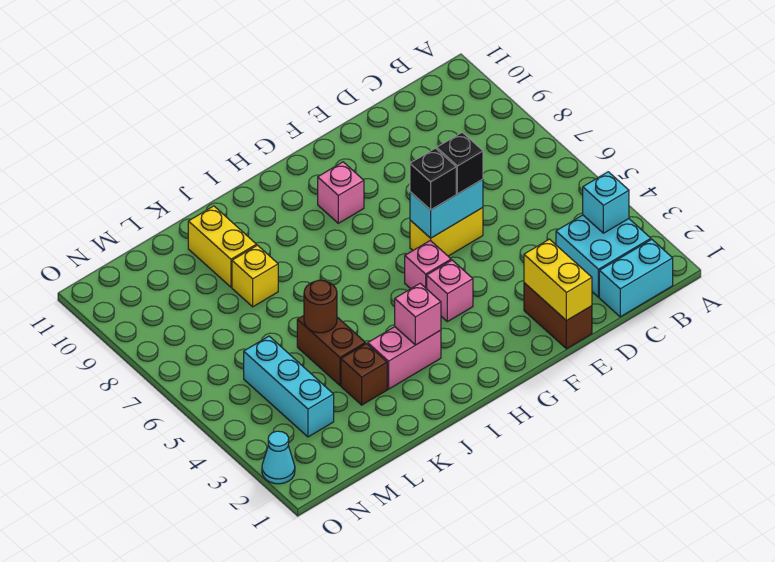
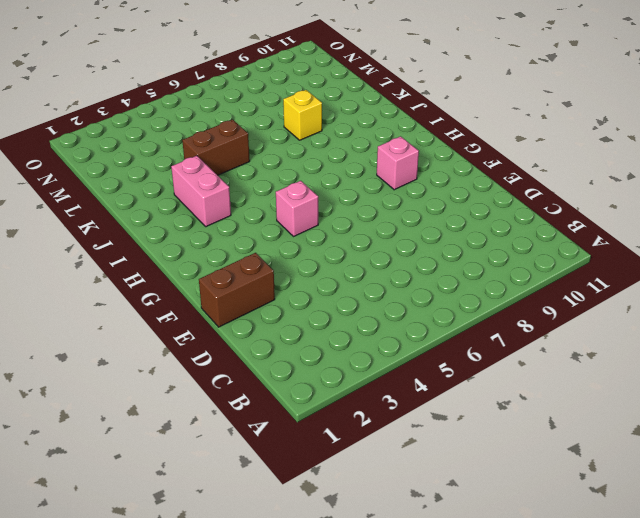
none -> cyan 1x2 brick [599,239,673,317]
none -> cyan 2x2 brick [556,215,651,297]
none -> yellow 1x2 brick [410,208,483,256]

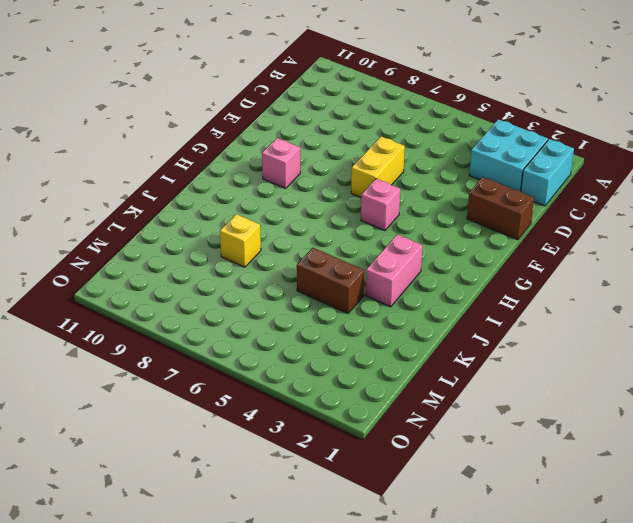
none -> pink 1x1 brick [427,260,473,322]
none -> brown 1x1 brick [341,344,387,405]
none -> yellow 1x2 brick [188,206,256,287]

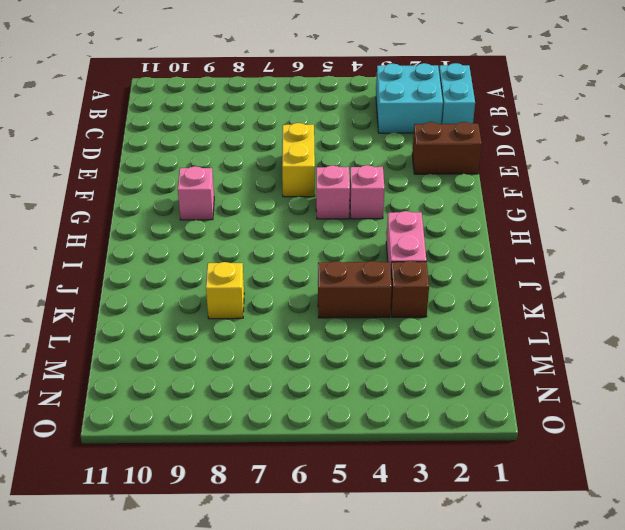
none -> yellow 1x2 brick [188,206,256,287]
none -> cyan 1x3 brick [244,336,334,437]
none -> cyan 1x1 cone [262,431,295,484]

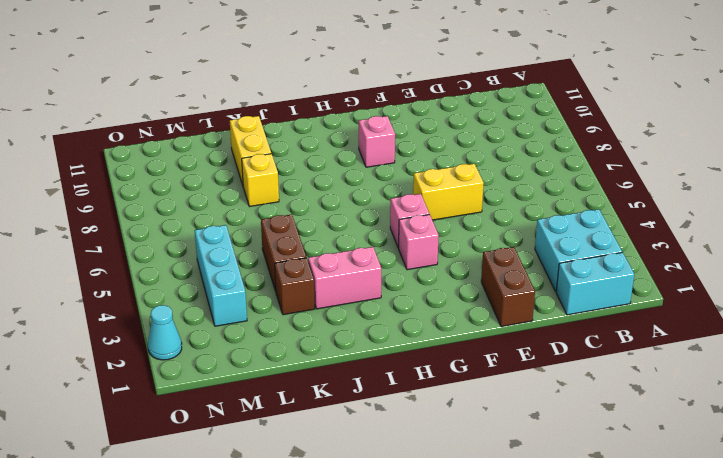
none -> cyan 1x1 brick [583,172,629,233]
none -> yellow 1x2 brick [524,239,592,321]
none -> cyan 1x2 brick [410,179,483,238]

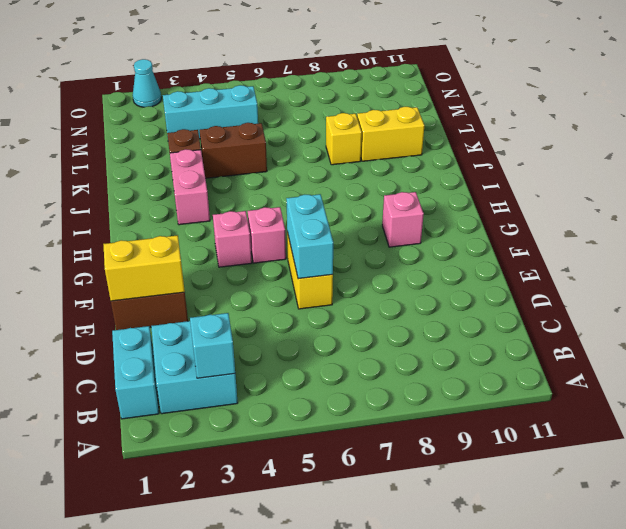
none -> pink 1x1 brick [395,283,441,345]
none -> brown 1x1 round brick [304,280,337,333]
none -> black 1x1 brick [437,132,483,194]

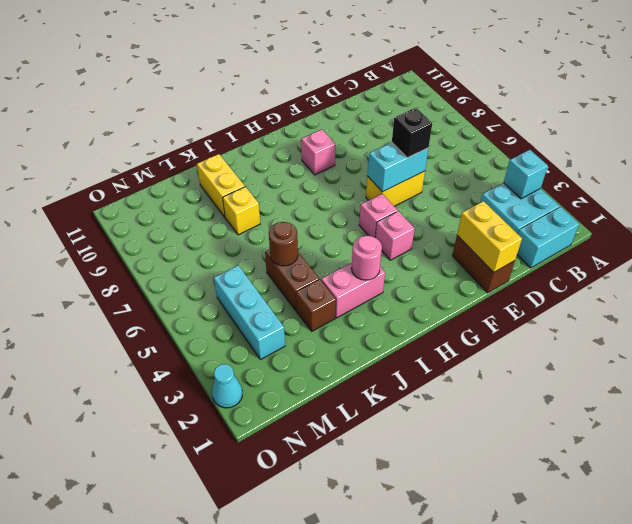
pink 1x1 round brick [352,236,382,280] -> pink 1x1 brick [395,283,441,345]
none -> black 1x1 brick [410,148,456,210]

